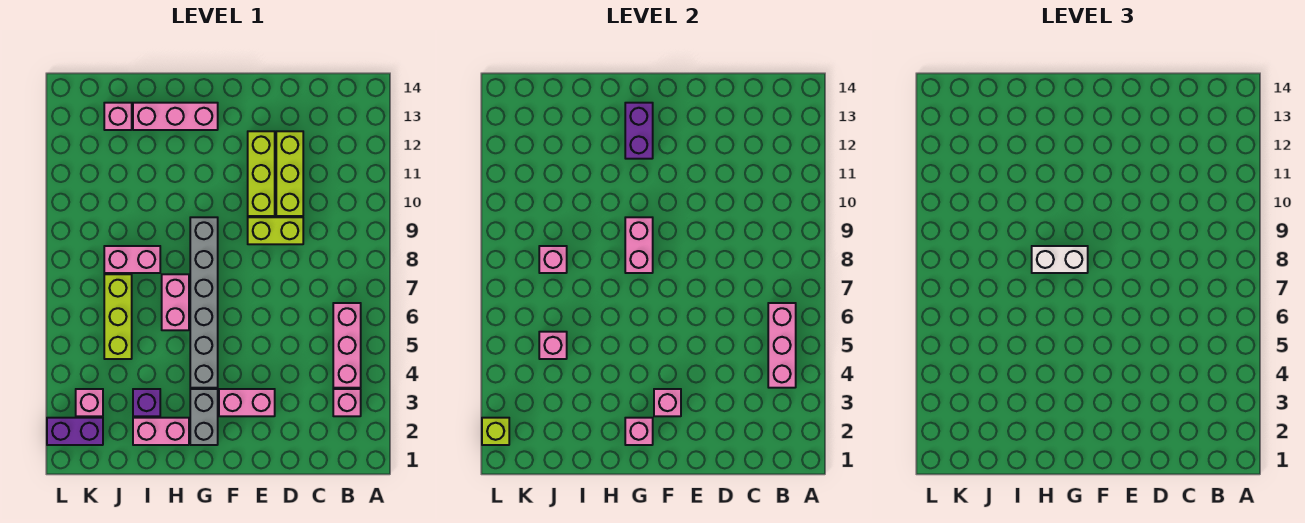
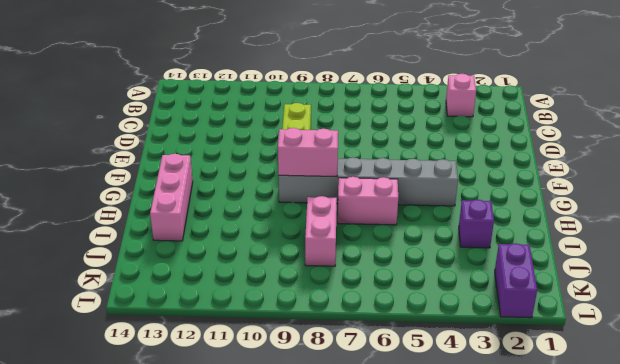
none -> pink 1x3 brick [333,303,361,388]
none -> lime 1x3 brick [276,131,303,216]
none -> pink 1x2 brick [219,389,275,416]

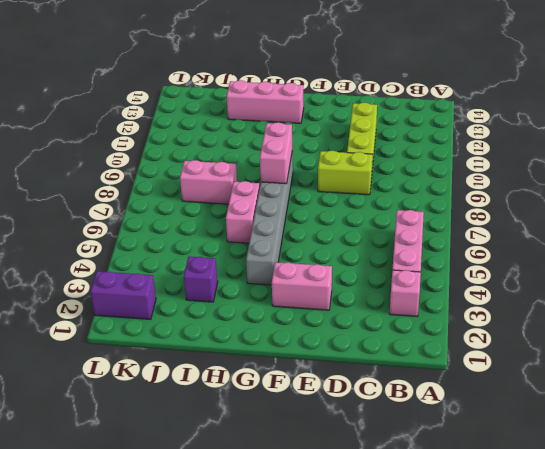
none -> lime 1x3 brick [248,131,275,216]
none -> grey 1x2 brick [190,389,218,445]
none -> pink 1x2 brick [133,418,189,445]

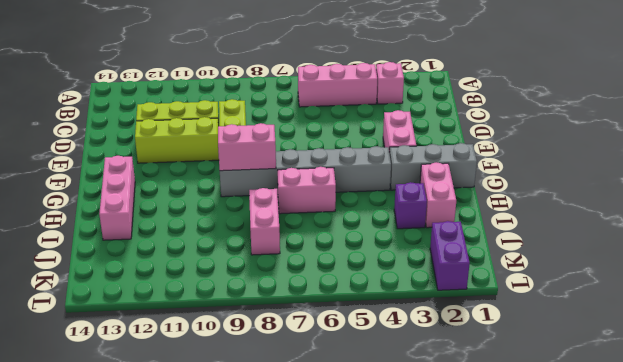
grey 1x3 brick [389,143,477,190] -> grey 1x2 brick [190,389,218,445]
none -> lime 1x3 brick [104,274,132,359]
none -> pink 1x1 brick [104,103,132,130]
none -> pink 1x1 brick [76,389,103,416]

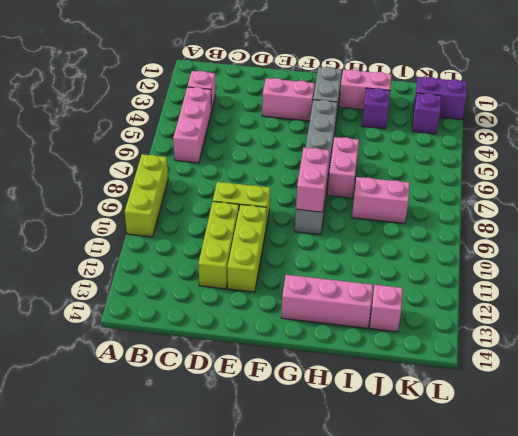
lime 1x3 brick [125,154,168,237] -> lime 1x3 brick moved to [104,274,132,359]
purple 1x1 brick [412,93,441,134] -> pink 1x1 brick [76,389,103,416]
none -> pink 1x3 brick [768,303,796,388]
none -> pink 1x1 brick [654,389,681,416]
none -> pink 1x1 brick [625,418,653,445]

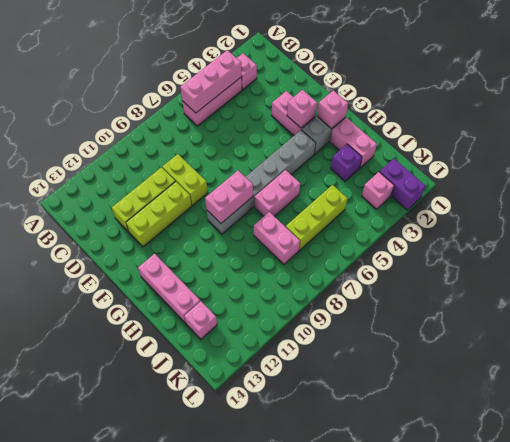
none -> purple 1x2 brick [625,103,653,159]
none -> pink 1x1 brick [539,332,567,359]
none -> pink 1x1 brick [539,246,567,273]

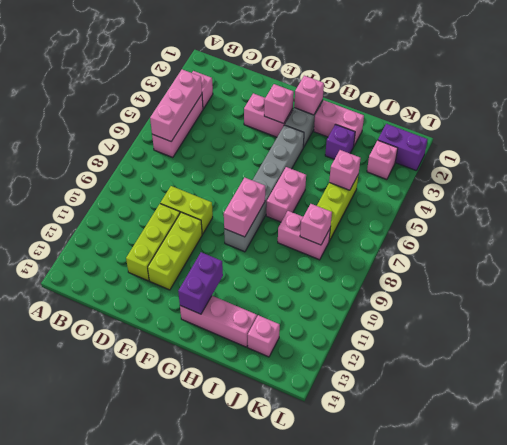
none -> lime 1x1 brick [482,418,509,445]
none -> white 1x2 brick [1032,246,1088,273]

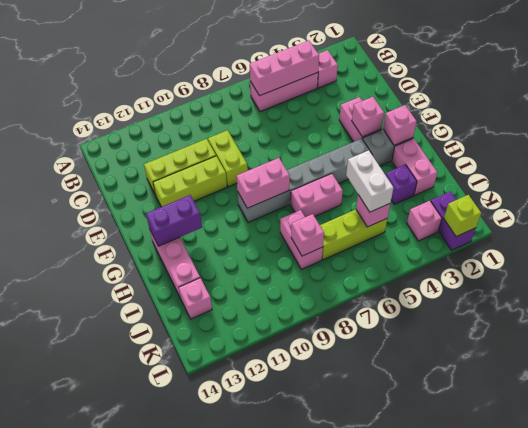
white 1x2 brick [346,150,393,212] -> white 1x2 brick moved to [1032,246,1088,273]

